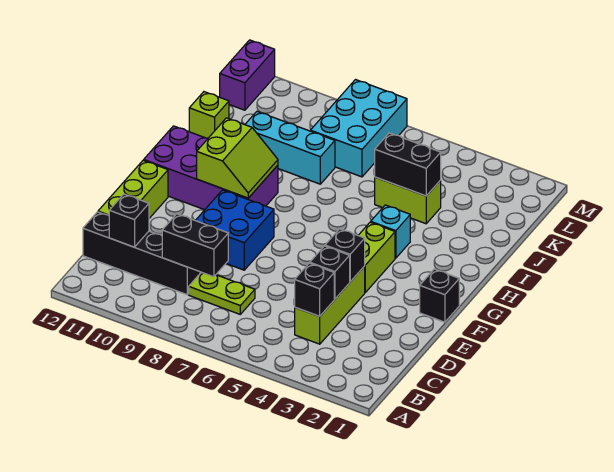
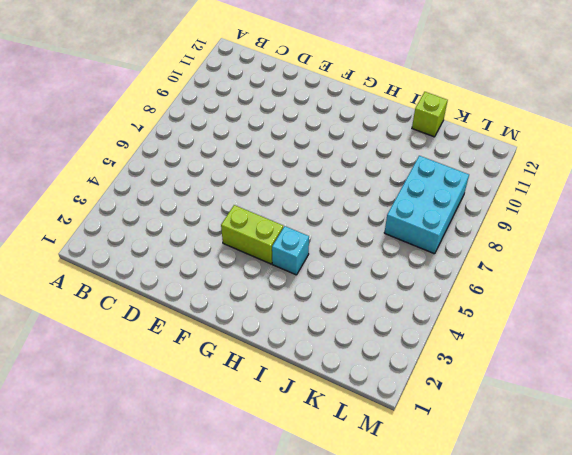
cyan 2x3 brick [384,156,469,254] -> cyan 2x3 brick turned to [310,80,407,177]
none -> lime 1x3 brick [295,266,365,344]
none -> lime 1x2 plate [189,272,255,314]
none -> black 1x4 brick [83,212,201,295]

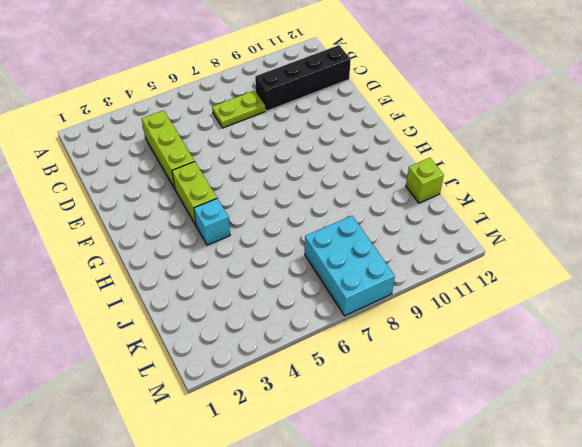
none -> lime 1x3 brick [98,160,168,218]
none -> blue 2x2 brick [195,190,274,270]
none -> black 1x1 brick [420,269,459,322]

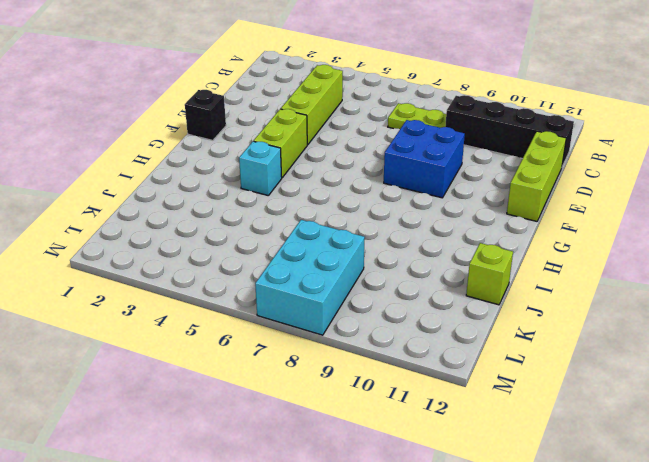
none -> purple 2x4 brick [144,126,278,210]
none -> lime 1x2 brick [375,177,441,224]
none -> cyan 1x3 brick [245,112,335,184]

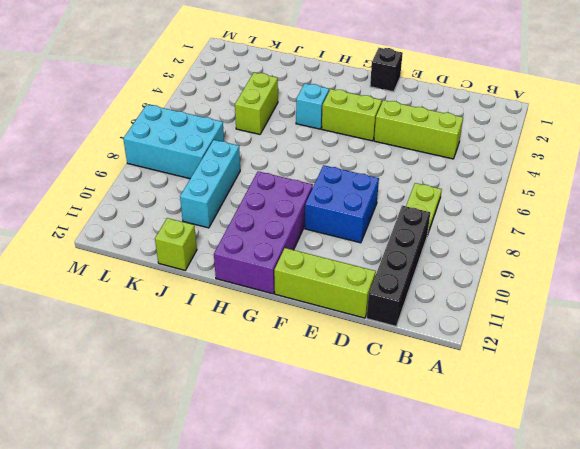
none -> purple 1x2 brick [220,40,275,110]
none -> black 1x1 brick [295,263,334,316]
none -> black 1x2 brick [162,214,228,277]

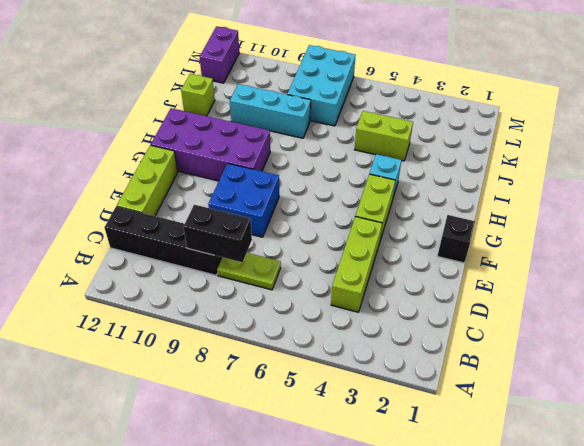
none -> black 1x1 brick [295,263,334,316]
none -> black 1x1 brick [109,194,149,247]
none -> black 1x1 brick [310,246,350,299]

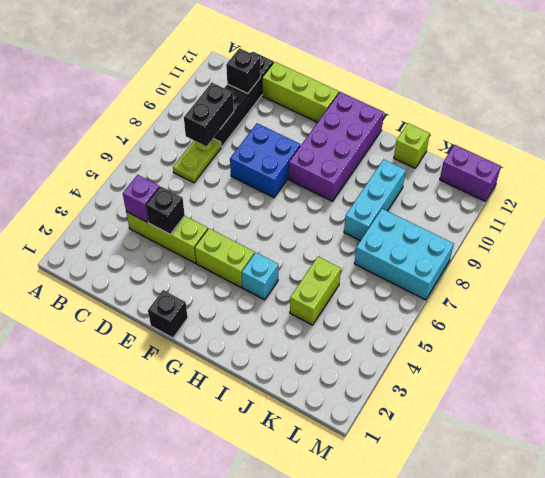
purple 1x1 brick [123,175,160,222] -> black 1x1 brick [295,263,334,316]
none -> black 1x1 brick [325,229,365,282]
none -> lime 2x2 slope [197,118,278,198]
none -> black 1x2 brick [375,133,441,196]

